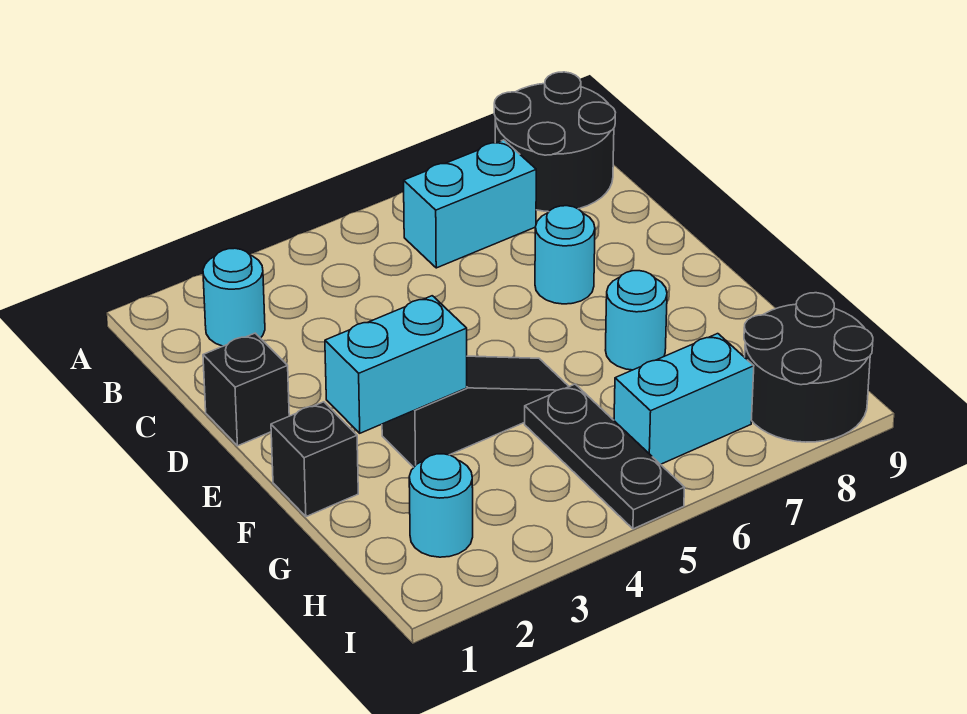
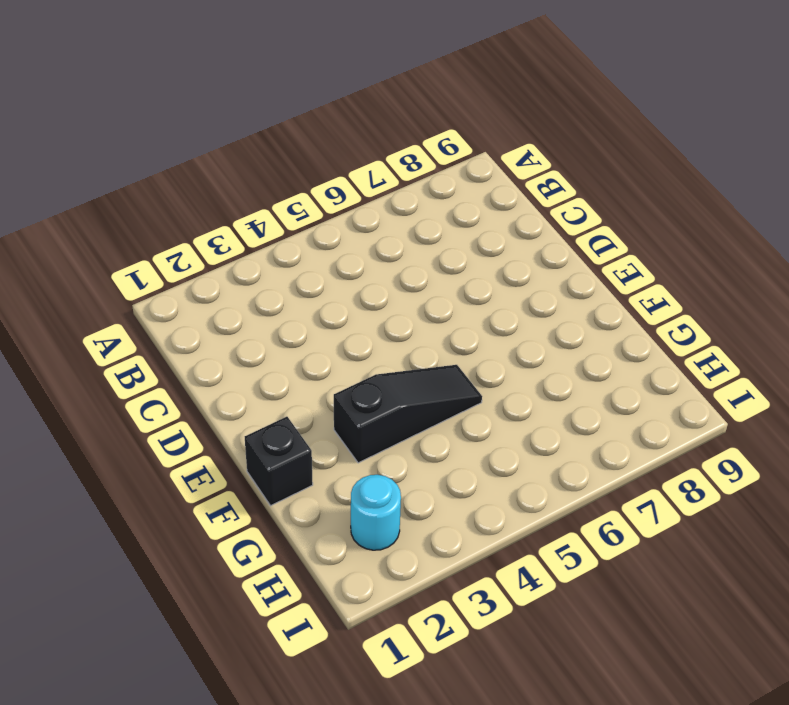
none -> black 2x2 round brick [494,72,615,212]
none -> cyan 1x1 round brick [203,248,265,346]
none -> cyan 1x2 brick [404,140,536,268]

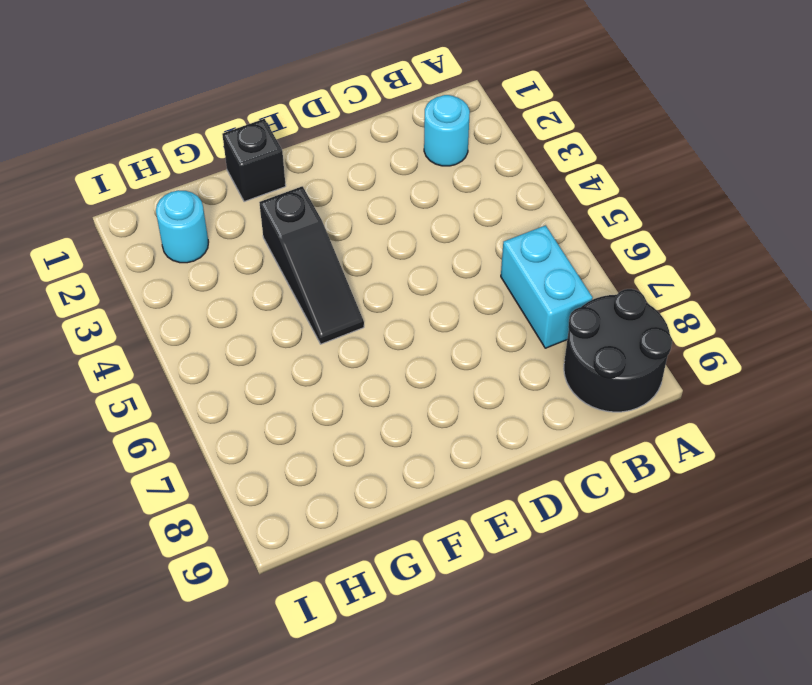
none -> black 1x1 brick [203,333,289,446]
none -> cyan 1x1 round brick [535,206,595,304]
none -> cyan 1x1 round brick [606,271,667,370]

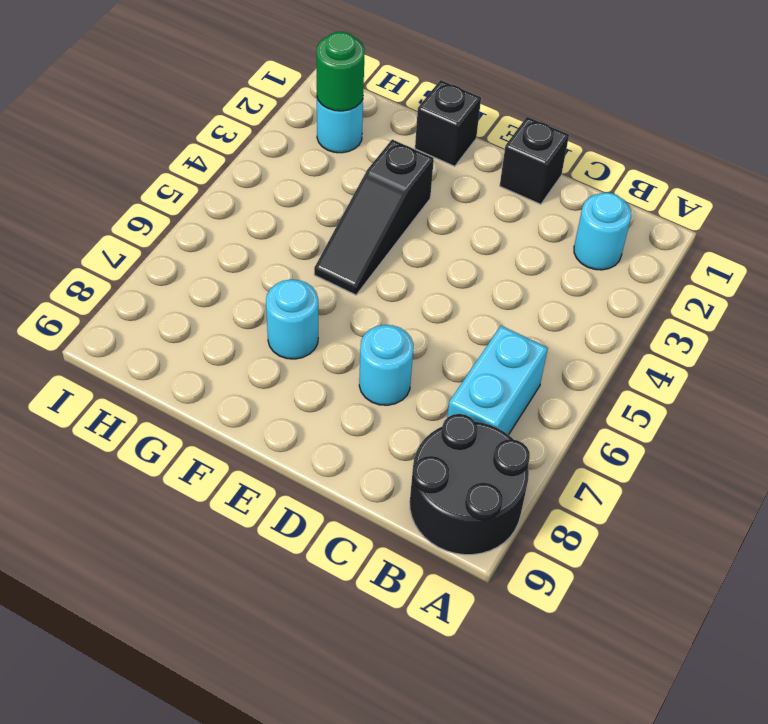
green 1x1 round brick [316,32,365,111] -> none
none -> black 1x3 plate [525,384,684,529]
none -> cyan 1x2 brick [614,334,754,464]
none -> black 2x2 round brick [744,293,873,442]

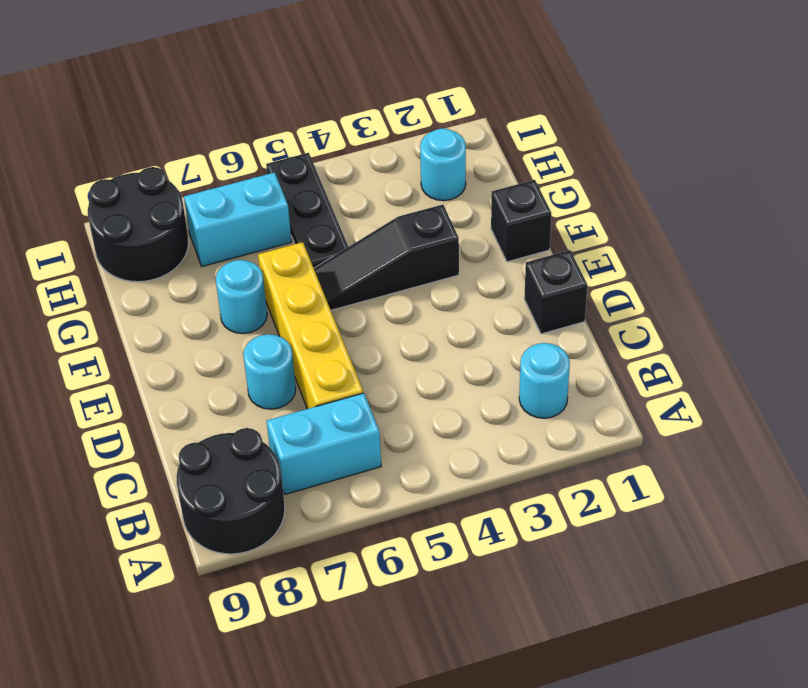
yellow 1x4 brick [258,242,363,409] -> none
none -> cyan 1x2 brick [325,296,467,433]

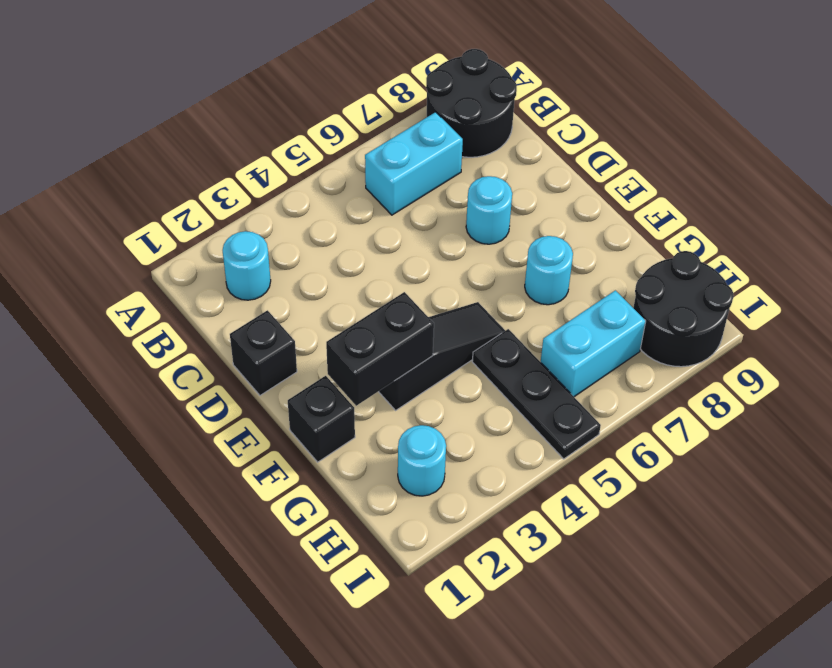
black 1x2 brick [326,292,434,406] -> cyan 1x2 brick [325,296,467,433]

